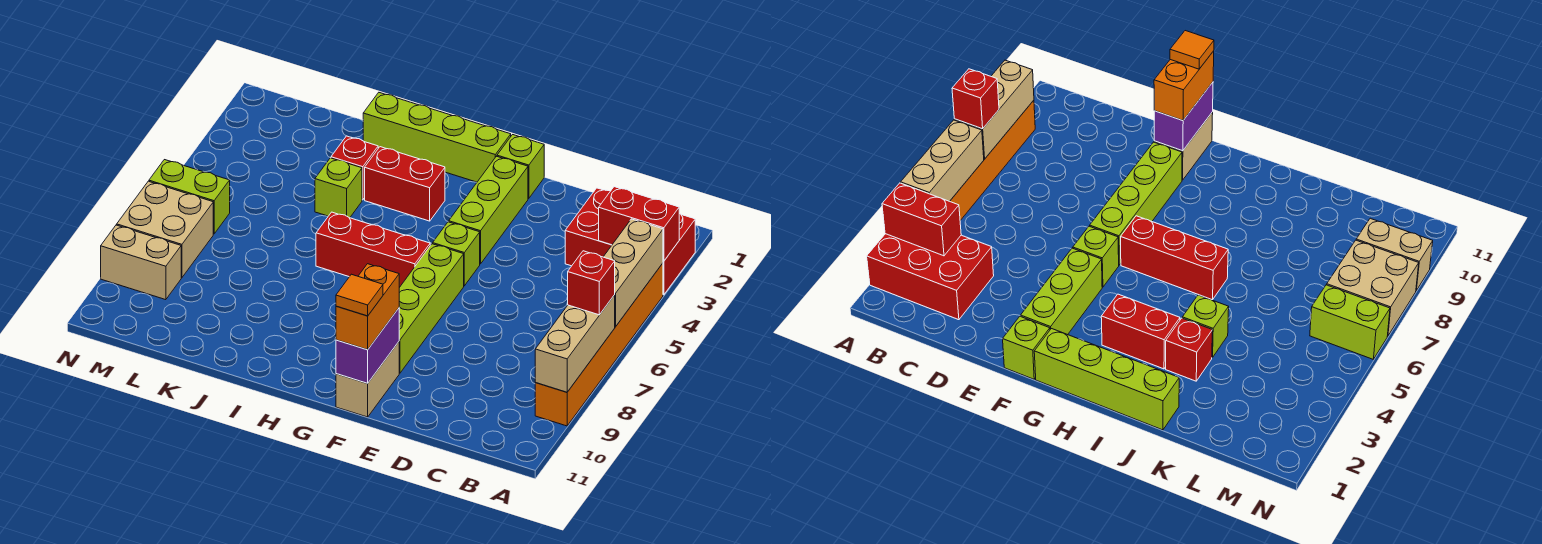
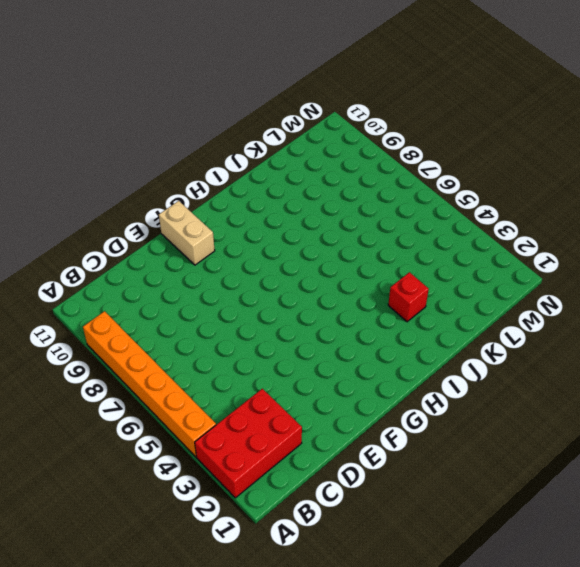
none -> lime 1x1 brick [497,135,544,198]
none -> lime 1x3 brick [449,156,528,264]
none -> lime 1x1 brick [433,222,480,286]

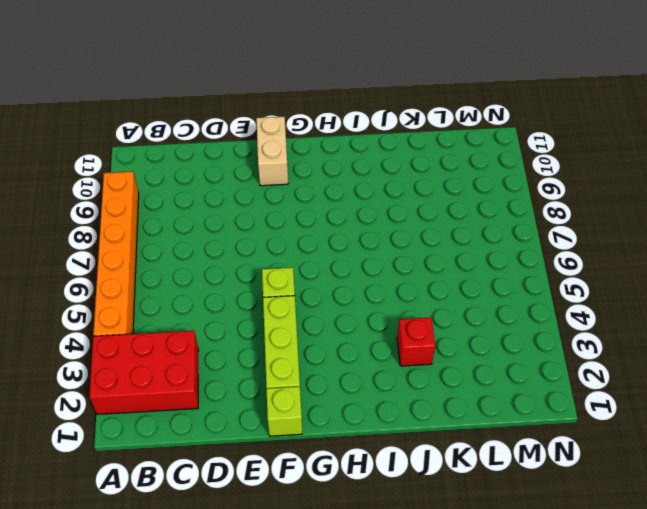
none -> lime 1x4 brick [399,244,464,373]
none -> lime 1x4 brick [363,93,511,182]
none -> red 1x3 brick [316,212,430,287]

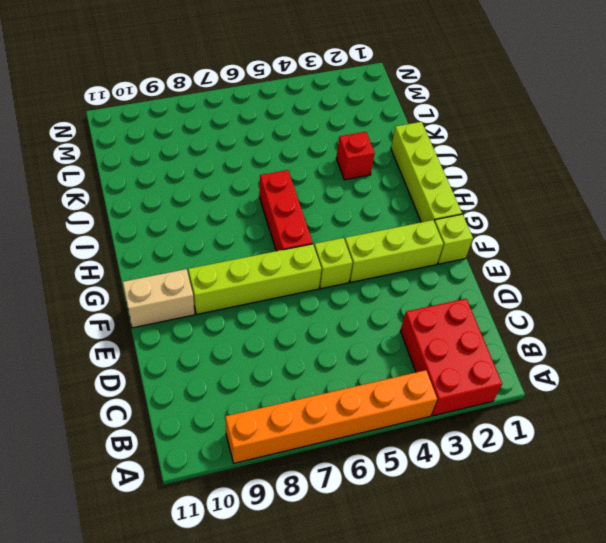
none -> red 1x2 brick [365,147,445,221]
none -> lime 1x1 brick [315,158,362,218]
none -> lime 1x2 brick [149,160,230,234]

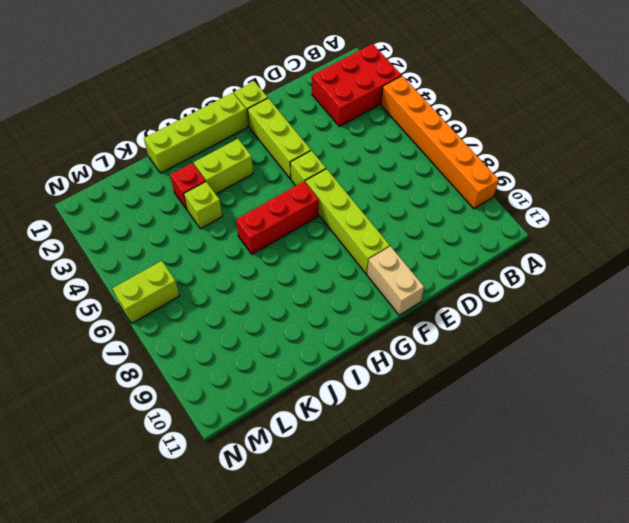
lime 1x2 brick [194,139,253,194] -> red 1x2 brick [365,147,445,221]
none -> tan 2x2 brick [117,181,213,278]
none -> tan 1x2 brick [101,225,181,300]
none -> red 1x2 brick [599,187,679,261]

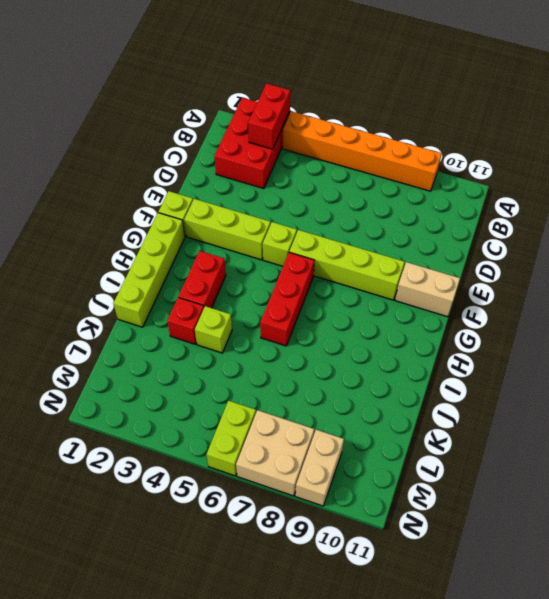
none -> tan 1x3 brick [604,219,663,327]
none -> tan 1x3 brick [535,295,615,392]
none -> purple 1x2 brick [336,308,399,383]

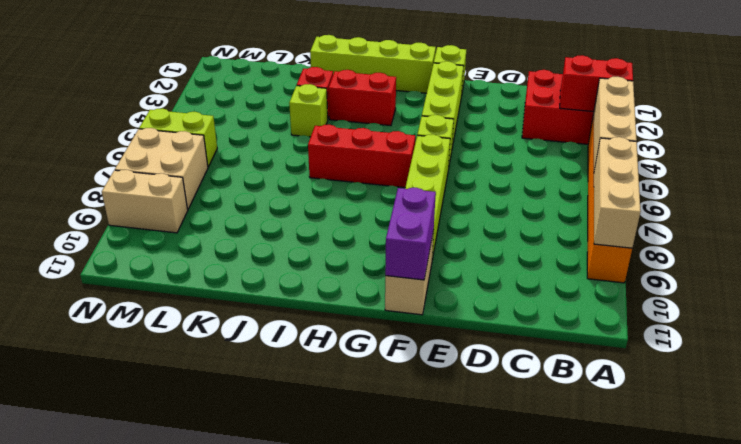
none -> red 1x1 brick [568,251,615,315]
none -> orange 1x2 brick [336,264,399,350]
none -> orange 1x1 tile [336,274,383,316]

